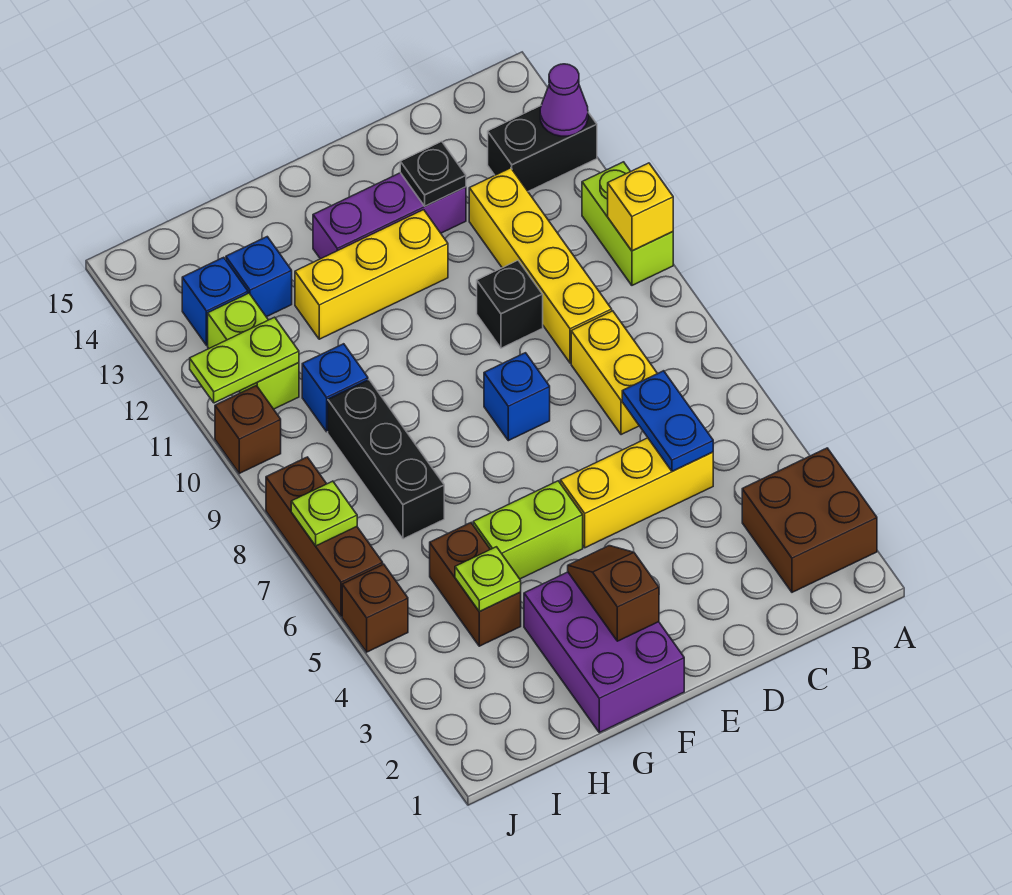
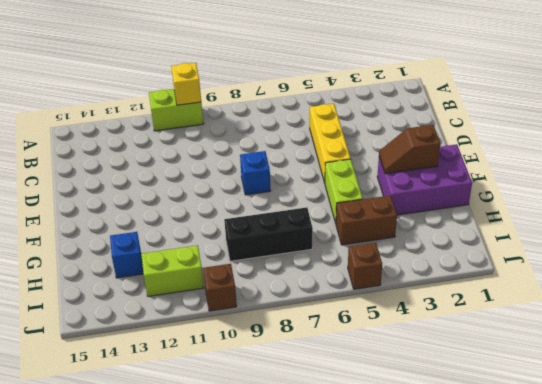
none -> brown 2x2 brick [742,448,877,592]
none -> black 1x2 brick [488,106,597,191]
none -> yellow 1x2 brick [571,311,657,435]

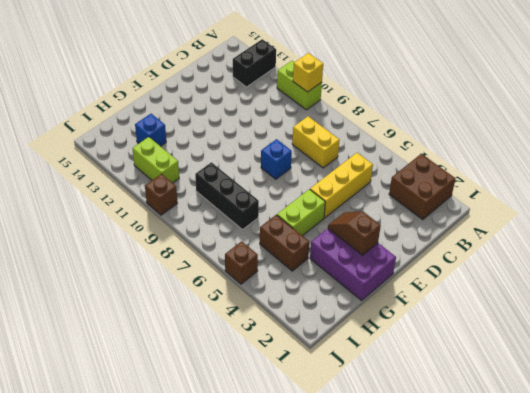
none -> yellow 1x4 brick [469,168,612,363]
none -> black 1x1 brick [477,260,543,348]
none -> purple 1x3 brick [313,173,466,259]

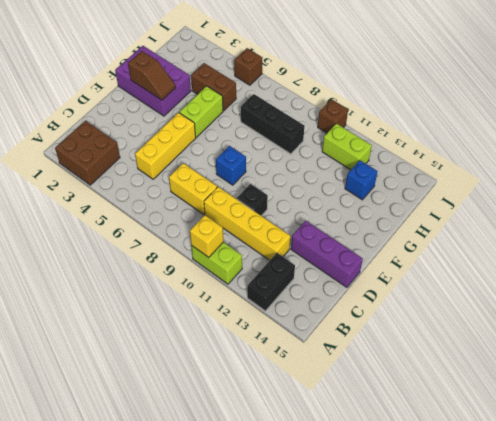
purple 1x3 brick [291,221,363,287] -> purple 1x3 brick turned to [313,173,466,259]
none -> yellow 1x3 brick [295,210,448,339]
none -> blue 1x1 brick [302,344,368,432]
none -> blue 1x1 brick [182,257,248,345]

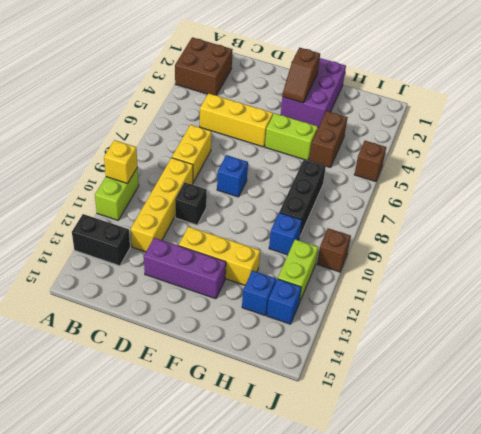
none -> brown 1x3 brick [266,457,383,616]
none -> purple 1x1 cone [540,64,588,136]
none -> blue 1x2 plate [622,371,713,471]

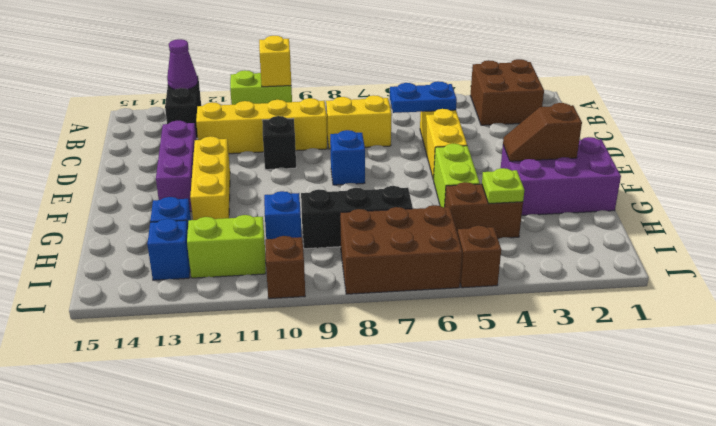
brown 2x3 brick [340,205,462,294] -> brown 1x3 brick [266,457,383,616]
none -> black 1x1 plate [400,141,466,206]
none -> lime 1x2 plate [190,317,299,403]
none -> lime 1x1 plate [291,481,357,546]

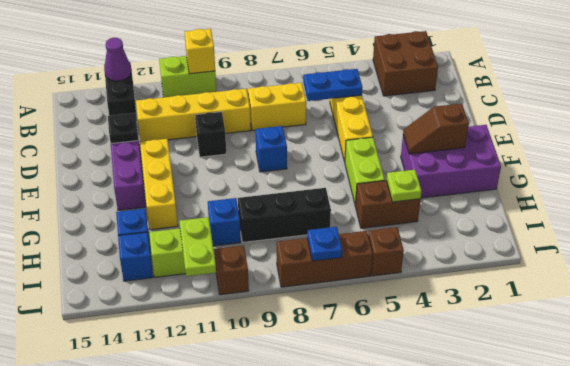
blue 1x1 plate [307,227,342,261] -> lime 1x1 plate [291,481,357,546]

